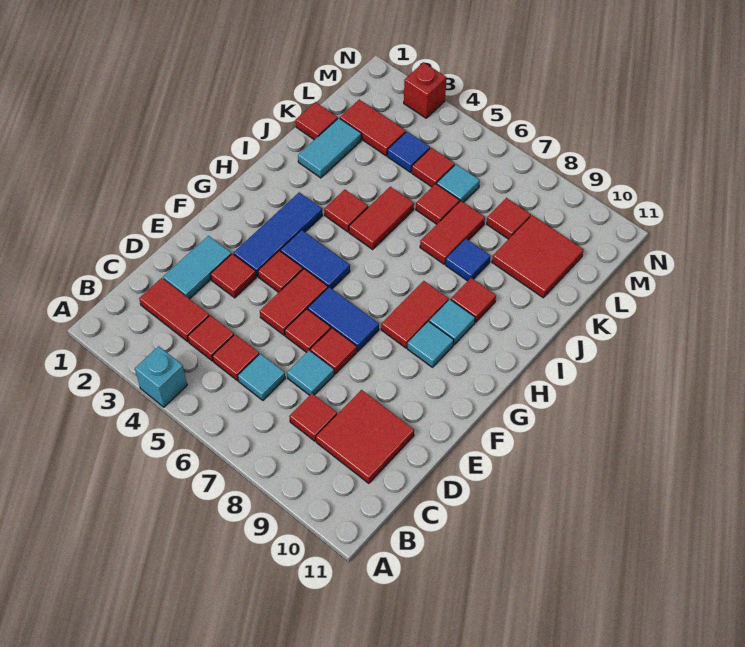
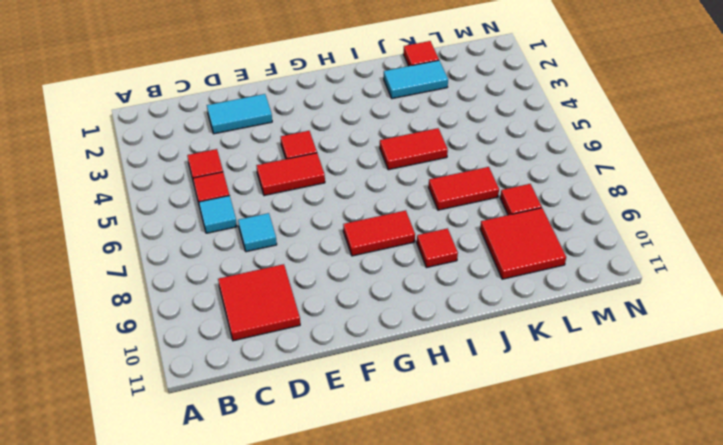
none -> cyan 1x1 brick [135,346,187,407]
none -> red 1x2 tile [139,278,209,342]
none -> red 1x1 tile [289,393,337,441]
none -> red 1x1 tile [211,254,256,298]

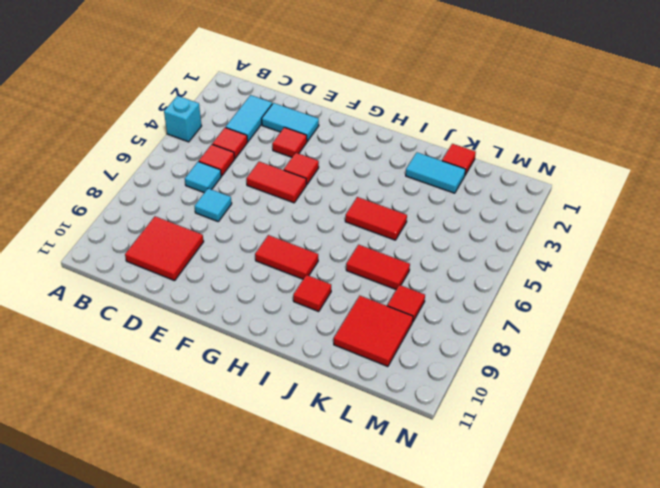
cyan 1x2 tile [226,95,272,142] -> red 1x2 tile [139,278,209,342]
none -> red 1x1 tile [289,393,337,441]
none -> red 1x1 tile [285,309,331,352]
none -> red 1x1 tile [310,328,357,374]
none -> blue 1x3 tile [234,192,323,276]

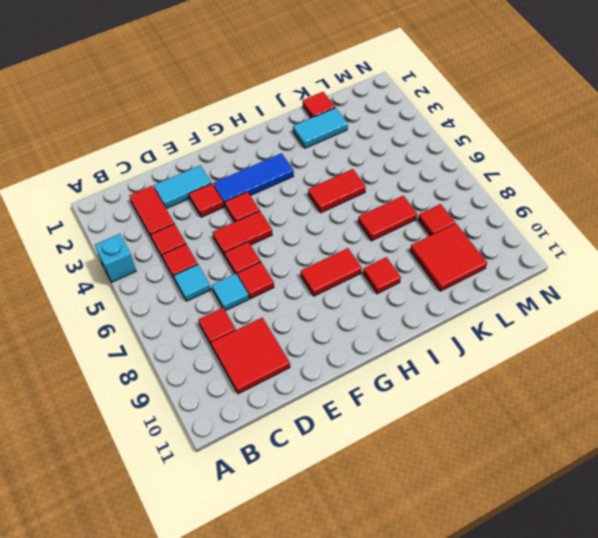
none -> blue 1x2 tile [308,287,379,351]
none -> blue 1x2 tile [280,230,350,289]
none -> cyan 1x1 tile [407,321,454,367]
none -> cyan 1x1 tile [429,300,475,345]

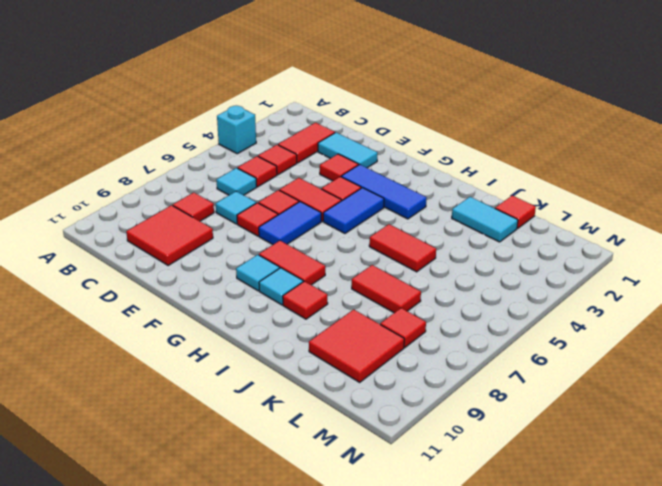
none -> red 1x1 tile [324,190,368,232]
none -> blue 1x1 tile [446,239,490,281]
none -> red 1x1 tile [416,184,460,224]
none -> red 1x2 tile [340,100,406,156]

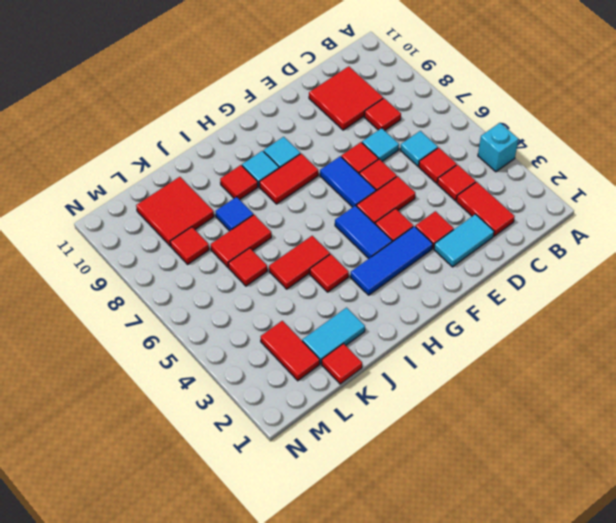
none -> blue 1x1 tile [387,132,430,172]
none -> red 1x1 tile [412,148,455,187]
none -> cyan 1x1 tile [437,164,480,202]
none -> red 1x1 brick [404,62,447,118]

